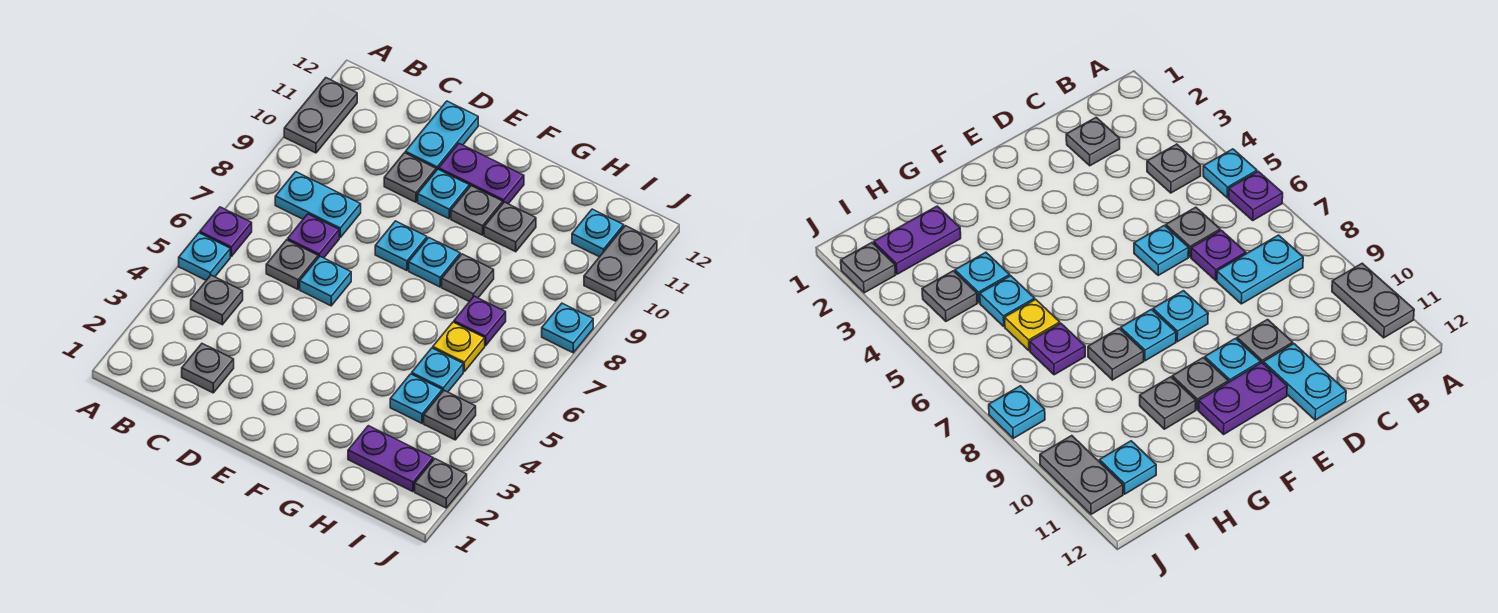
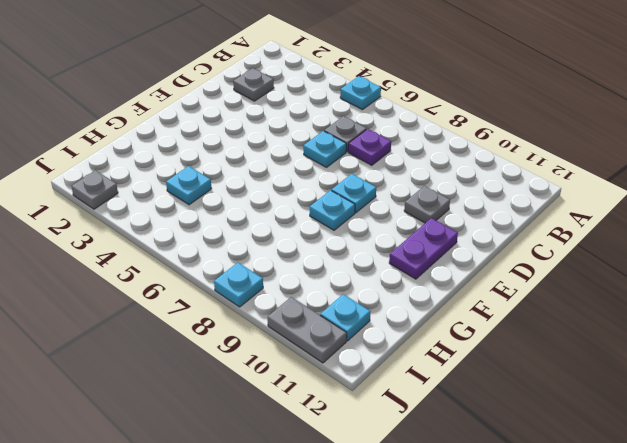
none -> purple 1x1 plate [200,207,252,256]
none -> grey 1x2 plate [284,78,357,153]
none -> grey 1x1 plate [191,275,243,325]

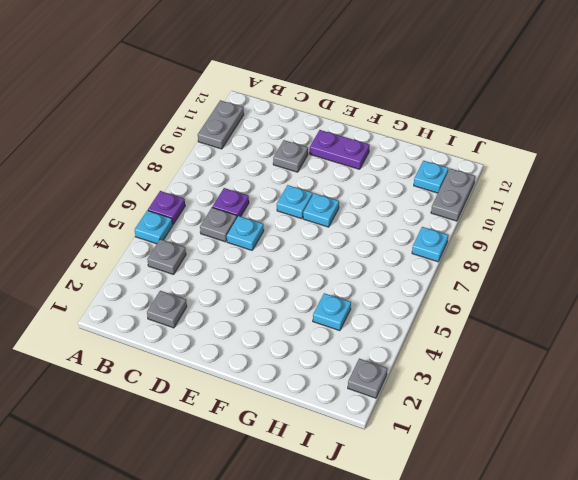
none -> cyan 1x2 plate [275,172,361,237]
none -> cyan 1x2 plate [405,101,478,171]
none -> cyan 1x1 plate [418,169,469,219]

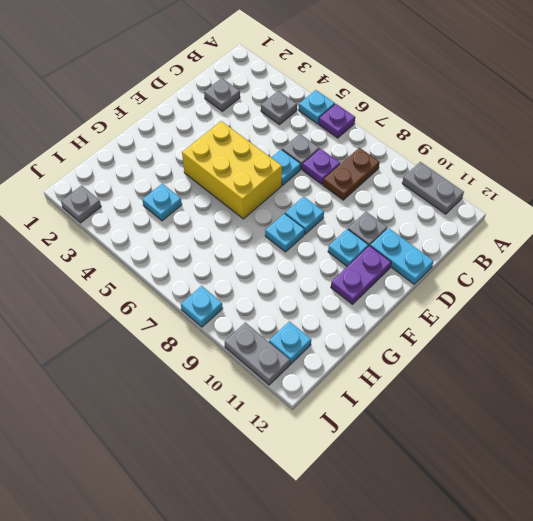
brown 1x2 plate [323,148,380,200] -> cyan 1x2 plate [275,172,361,237]
yellow 2x3 brick [182,121,282,219] -> none
none -> grey 1x1 plate [451,186,503,235]
none -> grey 1x1 plate [442,254,494,302]
none -> grey 1x1 plate [484,202,536,252]

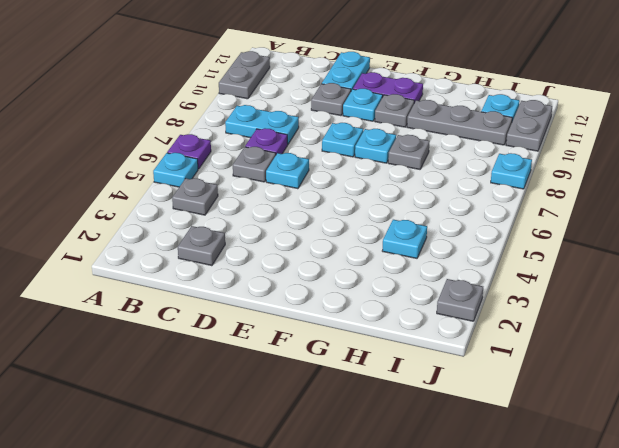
grey 1x3 plate [407,100,512,145] -> grey 1x1 plate [484,202,536,252]
none -> purple 1x2 plate [348,426,433,492]
none -> cyan 1x1 plate [412,348,463,392]
none -> yellow 1x1 plate [433,322,485,371]

